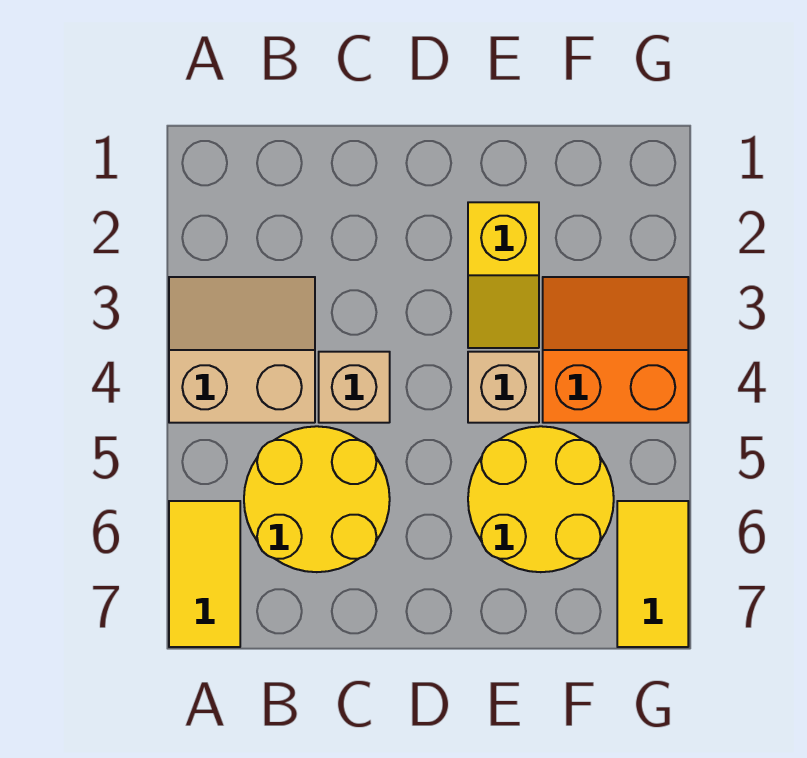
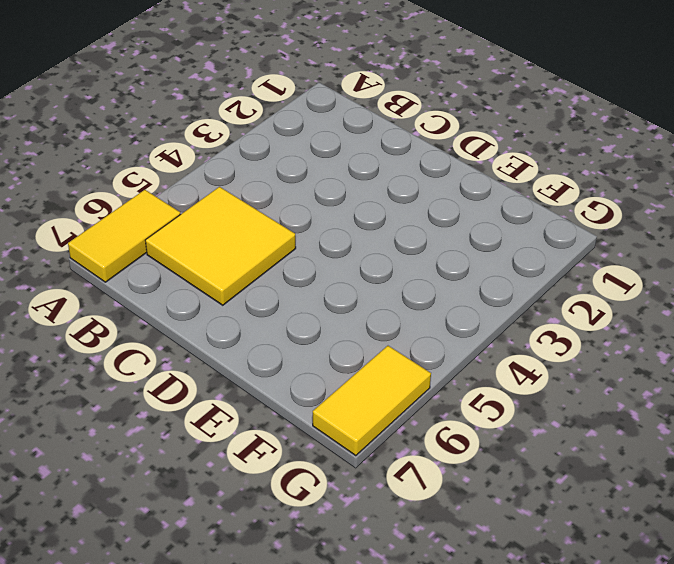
yellow 2x2 tile [145,187,296,305] -> yellow 2x2 round brick [244,426,390,572]
none -> tan 2x2 slope [169,277,315,423]
none -> tan 1x1 brick [319,352,390,423]

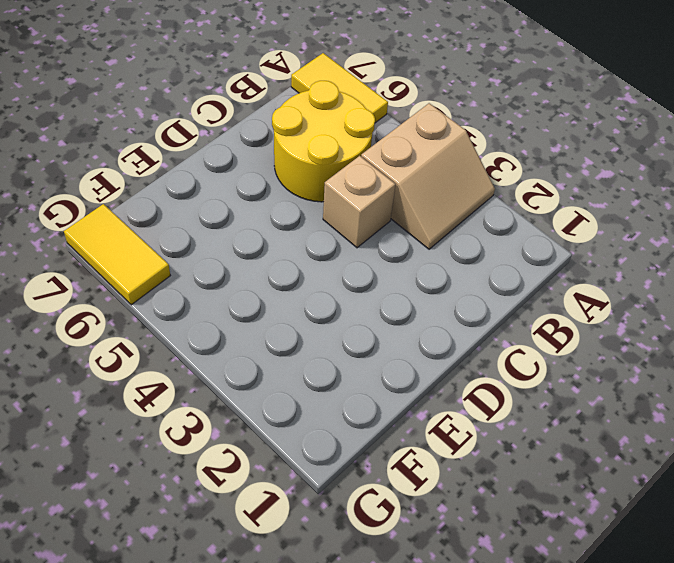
none -> yellow 1x2 slope [468,202,539,348]
none -> tan 1x1 brick [468,352,539,423]

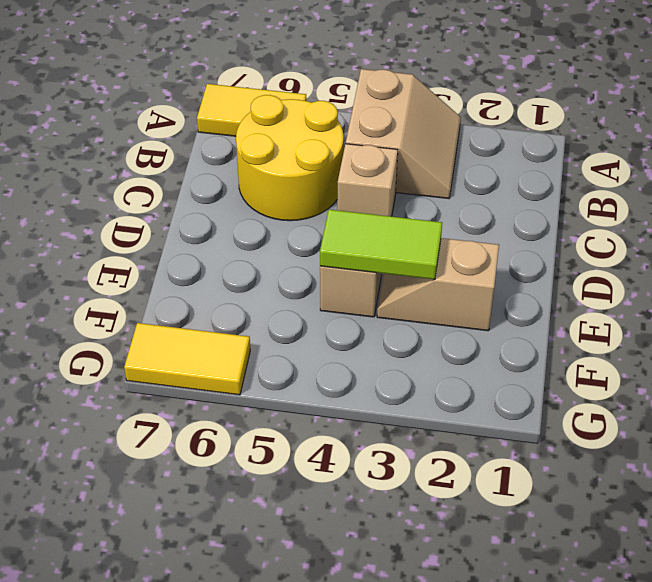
tan 1x2 slope [377,238,499,331] -> yellow 1x2 slope [468,202,539,348]
lime 1x2 tile [320,210,442,279] -> none
none -> yellow 2x2 round brick [468,426,614,572]
none -> orange 2x2 slope [543,277,688,423]

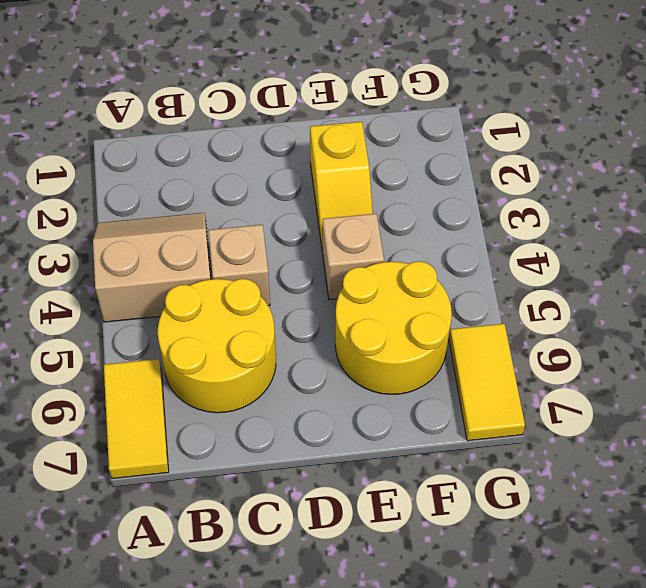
none -> orange 2x2 slope [543,277,688,423]

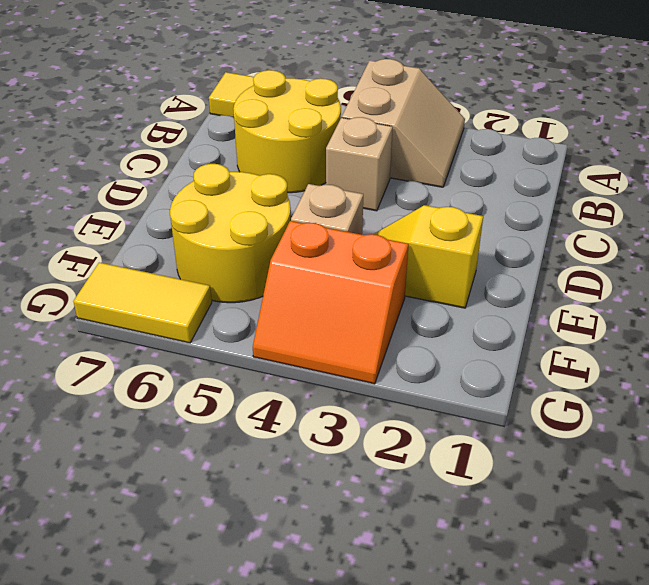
orange 2x2 slope [253,221,409,384] -> orange 2x2 slope turned to [543,277,688,423]

